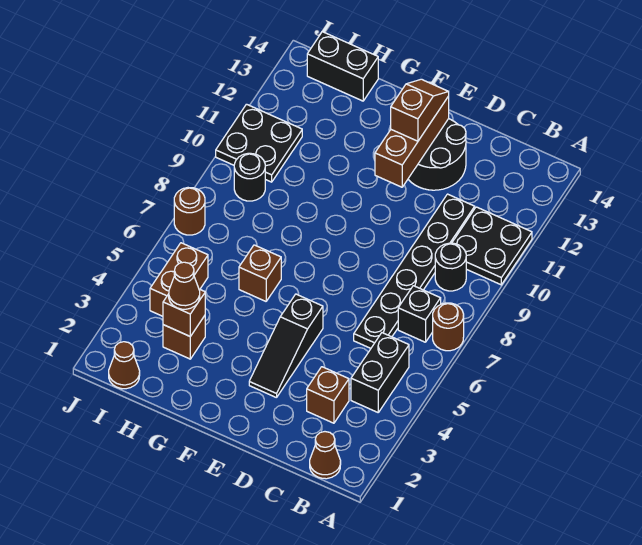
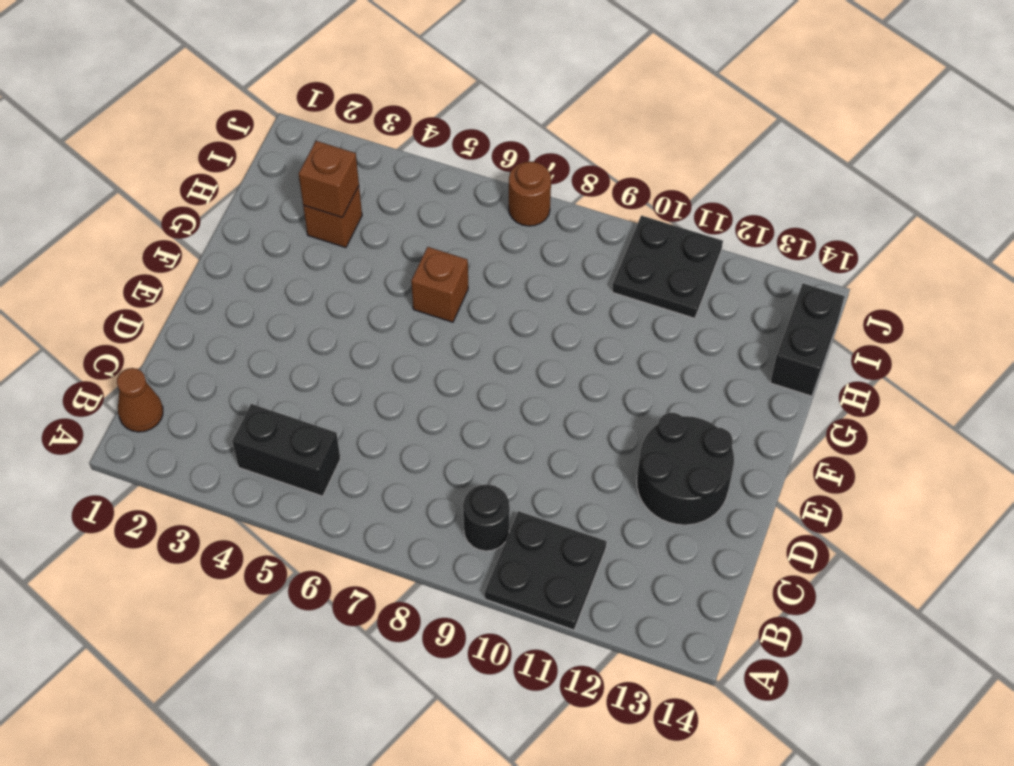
none -> brown 1x1 round brick [433,303,464,351]
none -> black 1x1 brick [398,286,441,342]
none -> brown 1x1 brick [307,367,349,423]

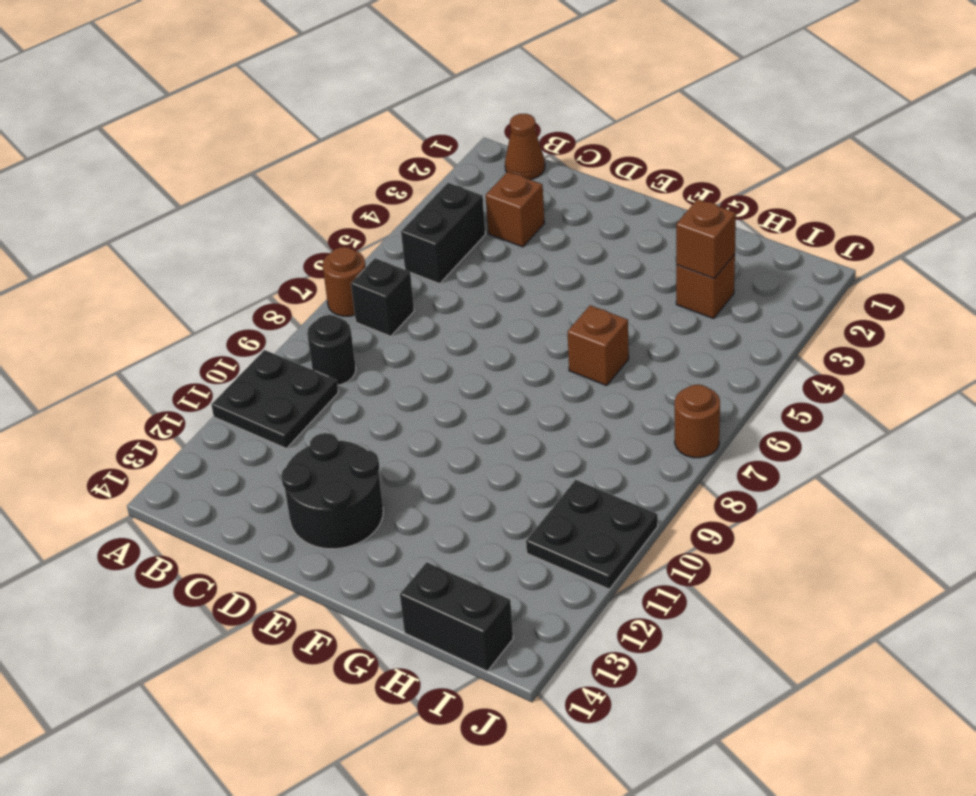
none -> black 1x6 plate [354,194,475,348]
none -> black 1x3 slope [249,294,323,398]
none -> brown 1x1 cone [109,342,140,389]

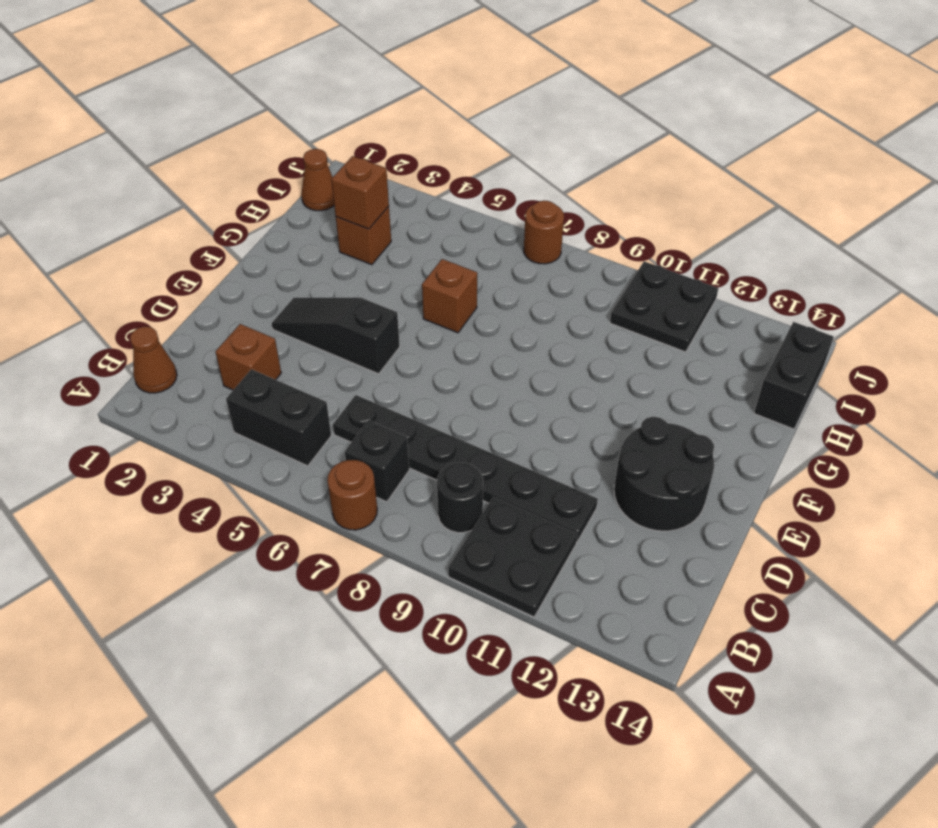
none -> brown 1x2 brick [150,243,208,316]
none -> black 1x1 round brick [234,153,265,201]
none -> brown 1x3 brick [375,96,449,187]

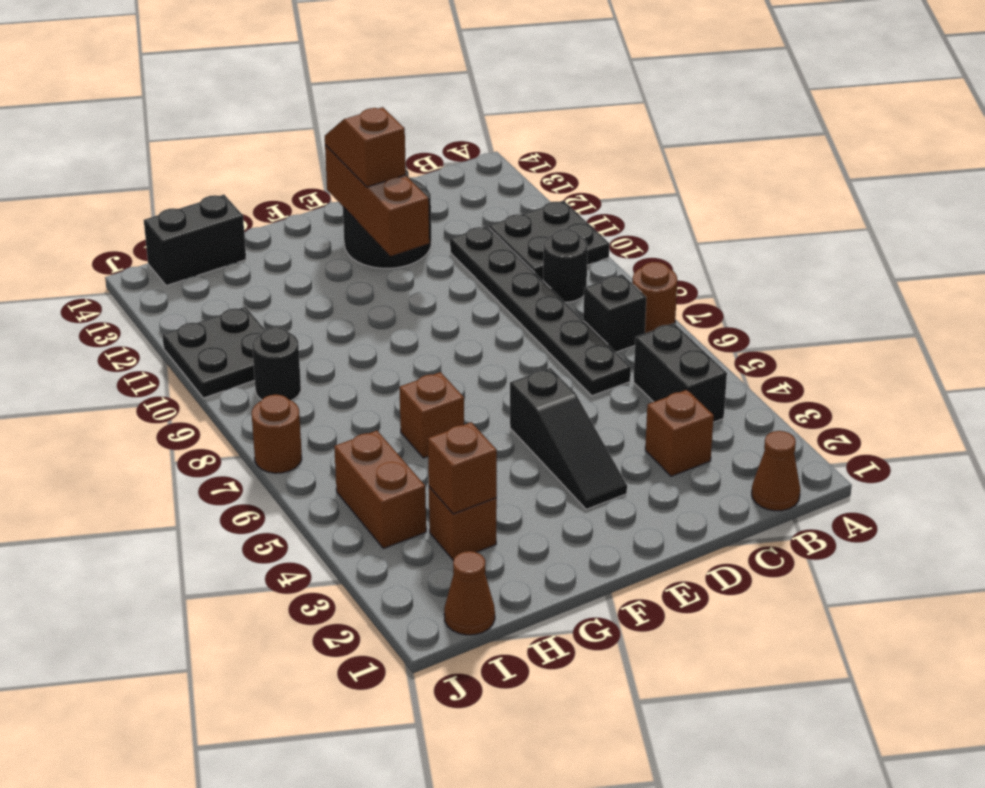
none -> brown 1x1 cone [169,262,200,309]

